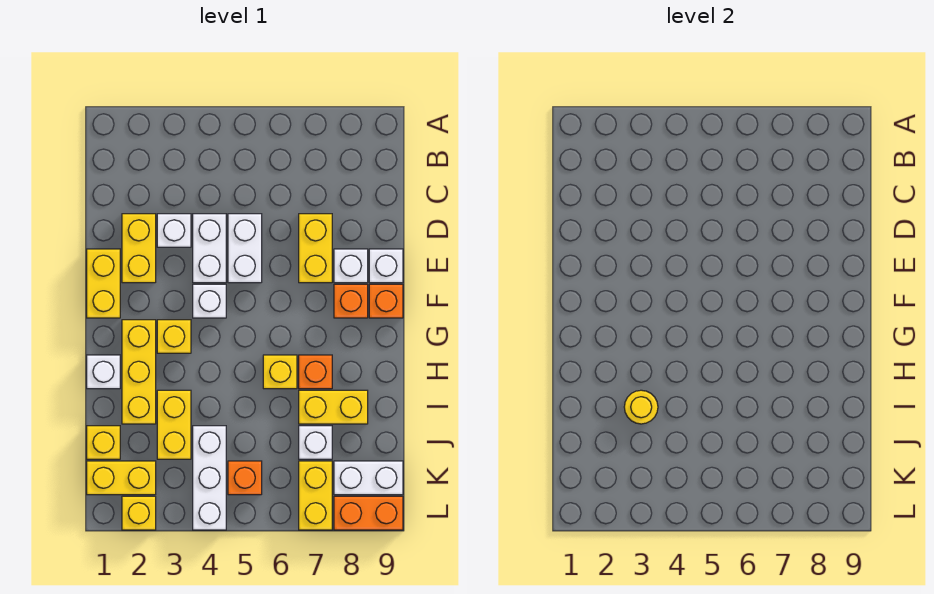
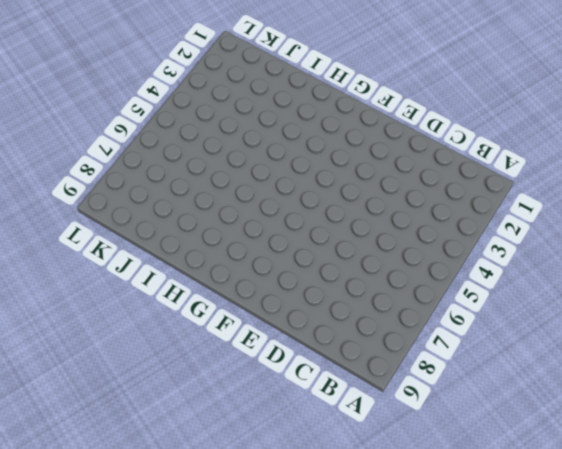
none -> yellow 1x2 brick [122,214,156,283]
none -> white 1x1 brick [157,214,191,247]
none -> white 1x2 brick [193,214,226,283]

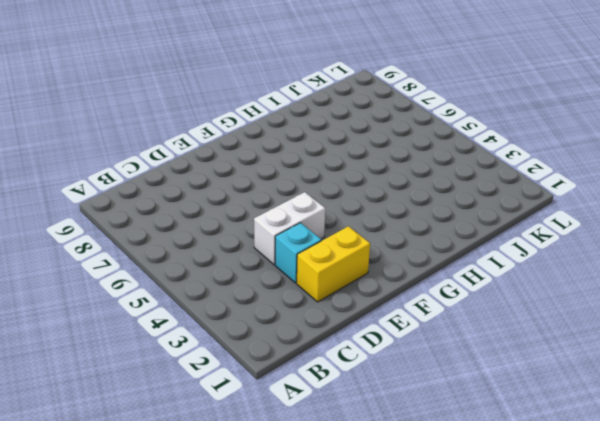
cyan 1x1 brick [275,223,321,283] -> white 1x1 brick [157,214,191,247]
none -> white 1x2 brick [228,214,262,283]
none -> yellow 1x2 brick [299,214,332,283]
none -> yellow 1x2 brick [87,249,120,318]

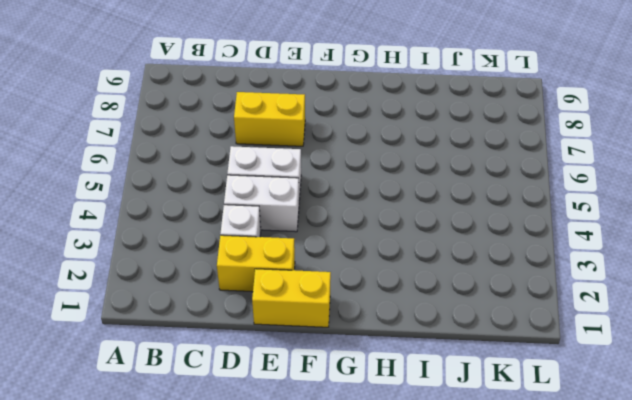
none -> white 1x1 brick [334,249,368,283]
none -> white 1x1 brick [369,249,403,283]
none -> white 1x1 brick [193,284,226,318]

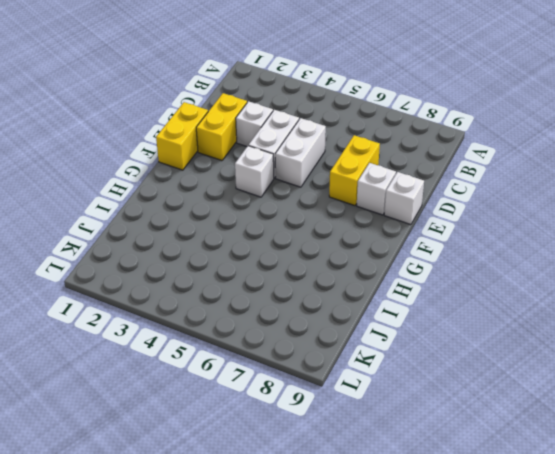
none -> orange 1x1 brick [334,284,368,318]
none -> orange 1x1 brick [369,284,403,318]
none -> yellow 1x3 brick [122,320,156,424]

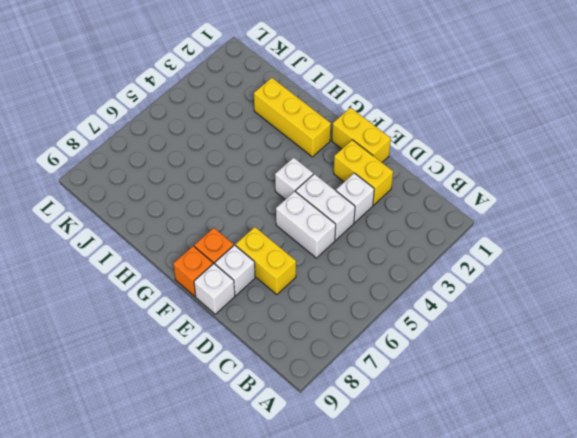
none -> yellow 1x1 brick [157,320,191,353]
none -> white 1x1 brick [87,355,120,389]
none -> yellow 1x1 brick [263,355,297,389]

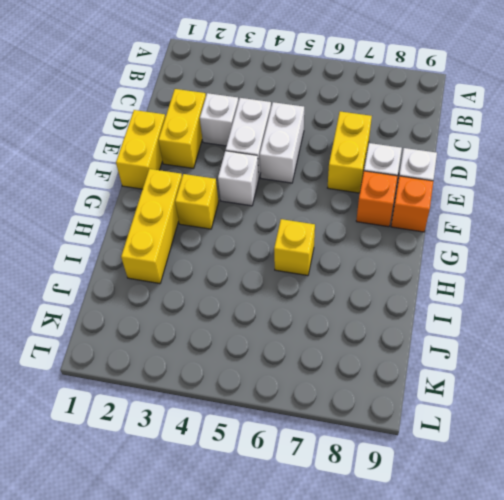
none -> white 1x1 brick [87,355,120,389]
none -> orange 1x1 brick [299,355,332,389]
none -> yellow 1x2 brick [157,390,191,459]

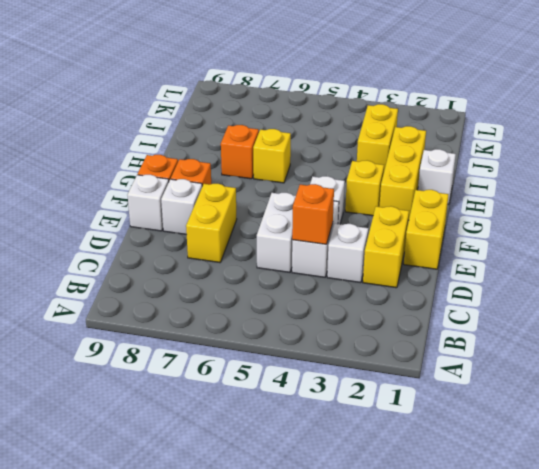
orange 1x1 brick [292,184,334,244] -> orange 1x1 brick moved to [228,461,262,495]
none -> yellow 1x2 brick [299,390,368,424]
none -> yellow 1x1 brick [87,426,120,459]
none -> white 1x3 brick [193,426,226,530]

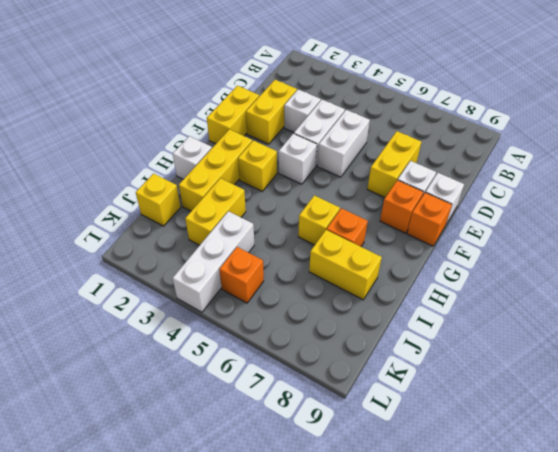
none -> white 1x1 brick [299,426,332,459]
none -> yellow 1x2 brick [87,461,156,495]
none -> yellow 1x2 brick [299,461,332,530]

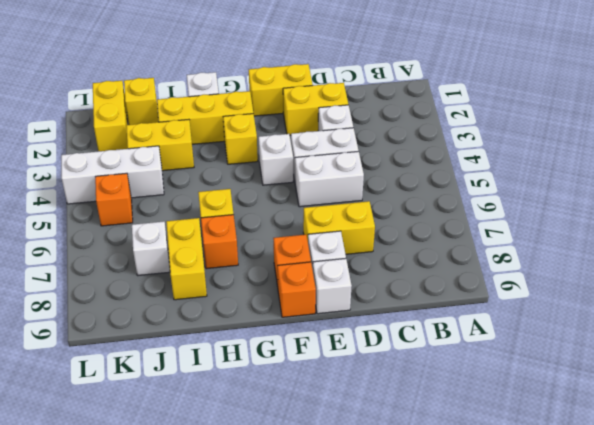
none -> yellow 1x2 brick [299,461,332,530]
none -> white 1x2 brick [334,461,403,495]
none -> yellow 1x1 brick [122,496,156,530]

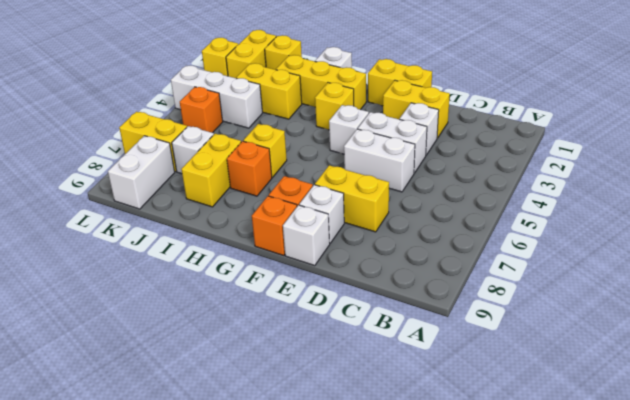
none -> orange 1x2 brick [334,496,403,530]
none -> yellow 1x1 round brick [624,390,658,424]

